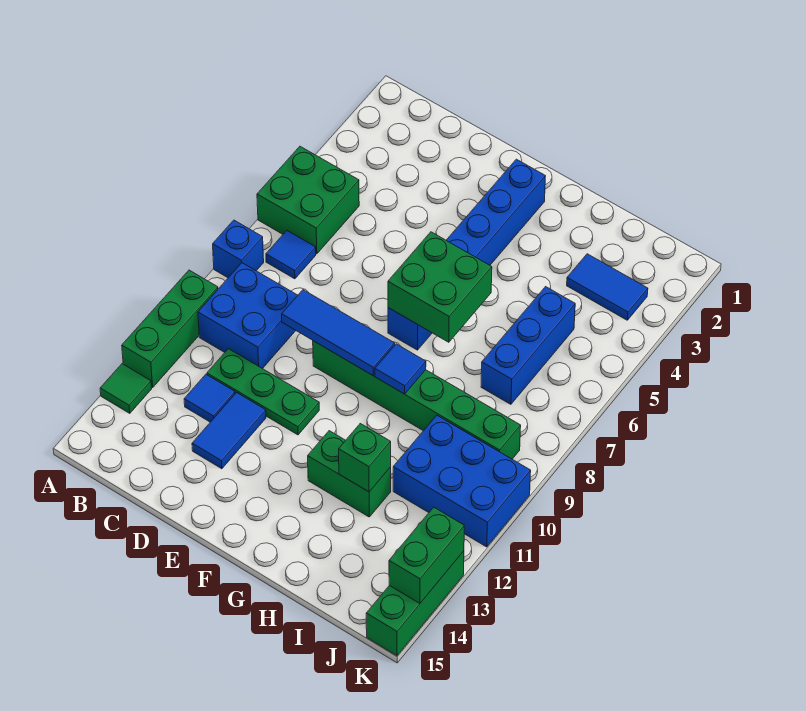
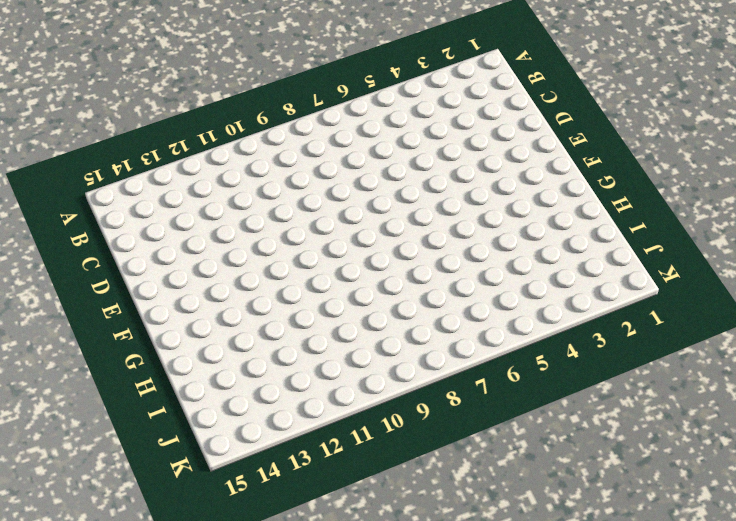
none -> green 2x2 brick [257,147,359,254]
none -> blue 1x1 brick [213,220,264,278]
none -> green 1x3 brick [122,270,218,388]

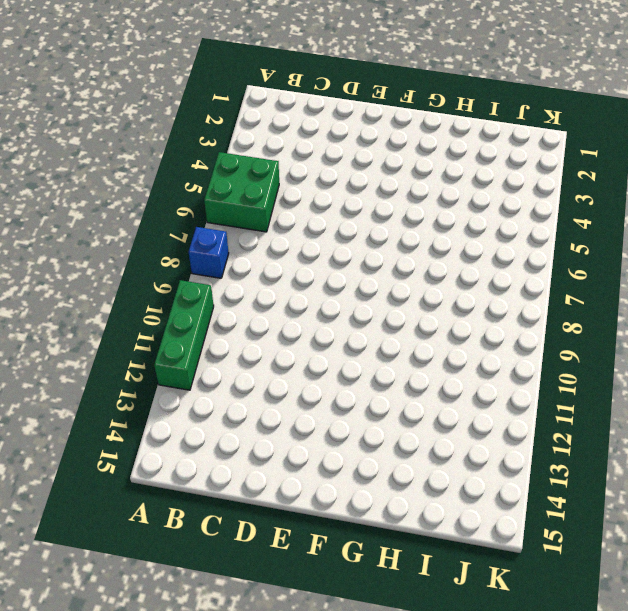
none -> green 1x1 tile [100,364,152,413]
none -> blue 1x1 tile [266,231,316,279]
none -> blue 2x2 brick [198,263,298,369]

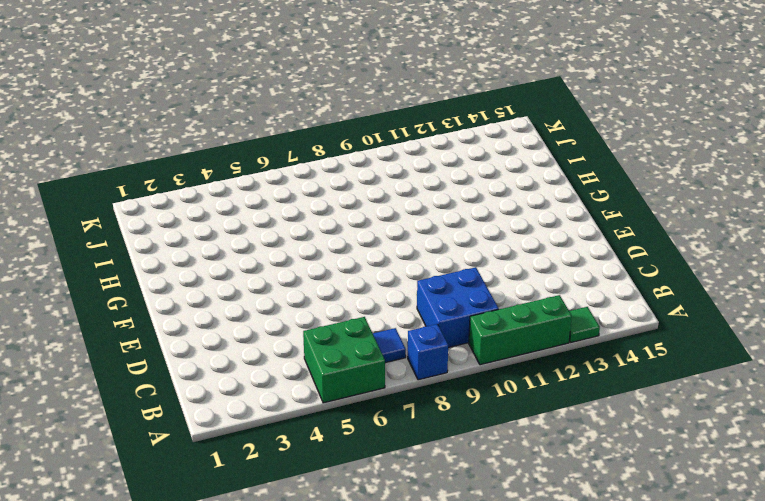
none -> green 1x3 plate [207,349,319,435]
none -> blue 1x1 tile [184,374,235,422]
none -> blue 1x2 tile [192,393,266,469]

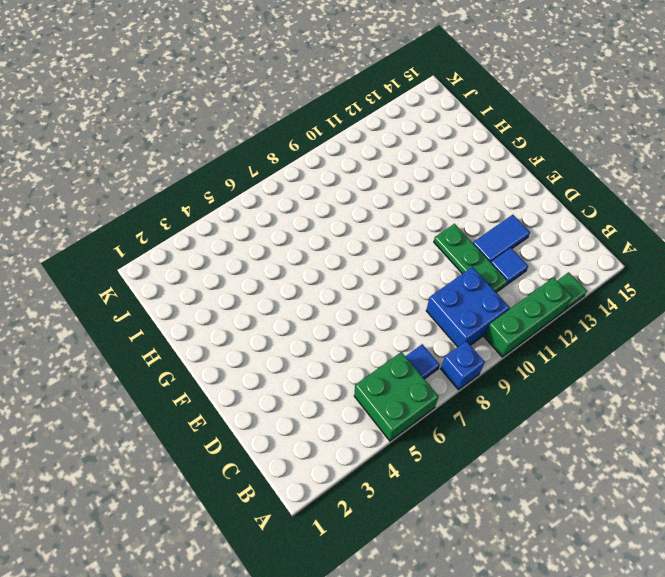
none -> green 1x6 brick [313,341,521,459]
none -> blue 1x6 brick [388,159,545,350]
none -> green 1x2 brick [308,431,391,517]

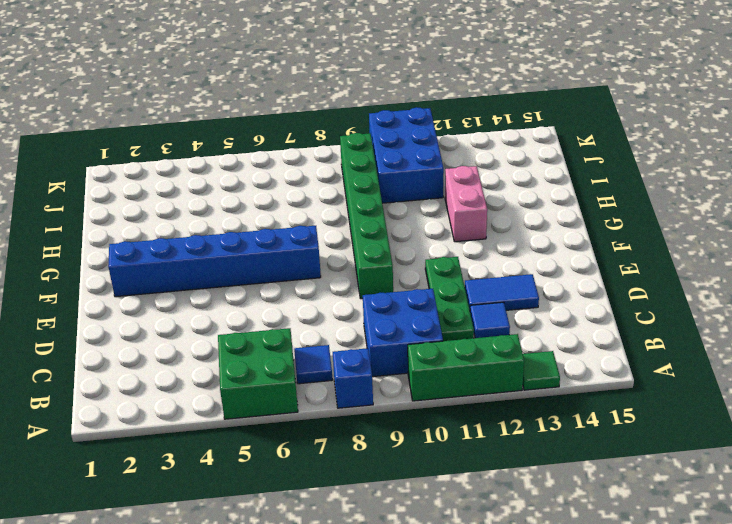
pink 1x2 brick [445,166,487,242] -> green 1x2 brick [308,431,391,517]
none -> blue 1x2 tile [567,254,648,320]
none -> blue 1x3 brick [481,287,575,404]
none -> green 1x3 brick [366,551,464,656]

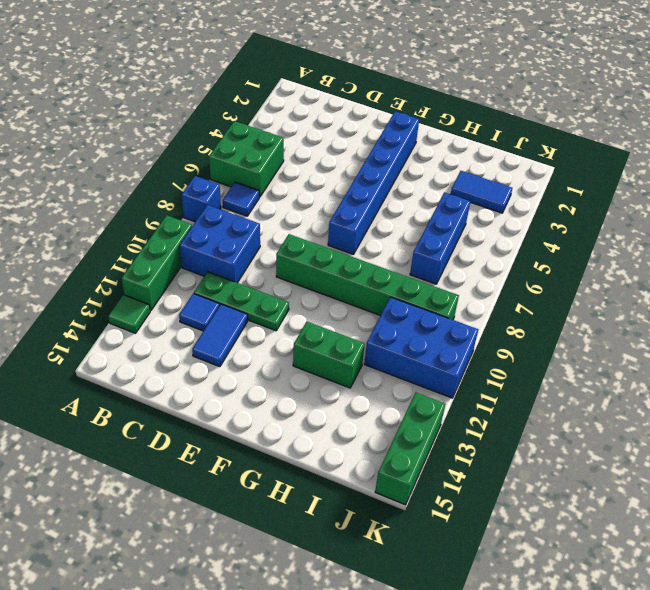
none -> blue 1x3 tile [282,290,395,375]
none -> green 2x2 brick [388,232,492,342]
none -> blue 1x1 tile [375,344,426,394]

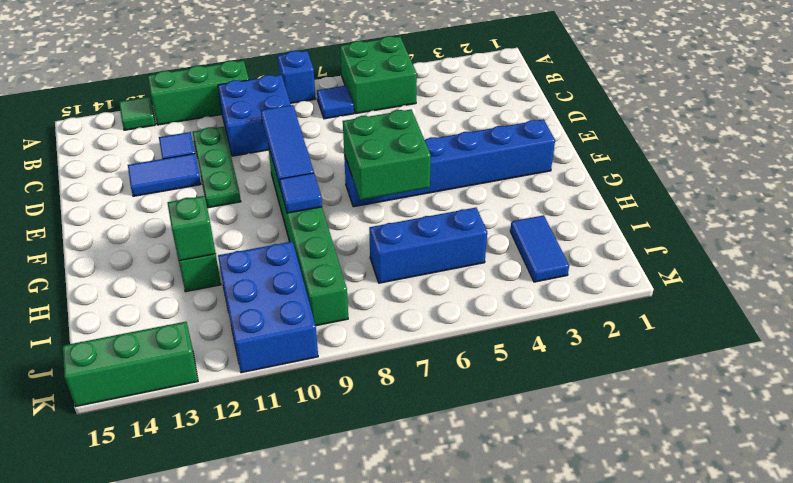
none -> green 1x2 brick [389,507,464,604]

